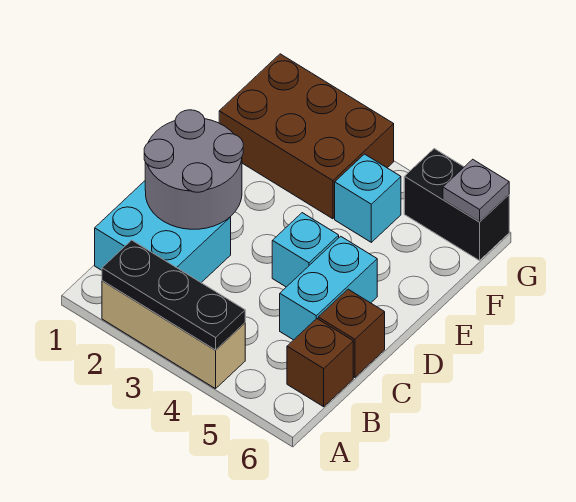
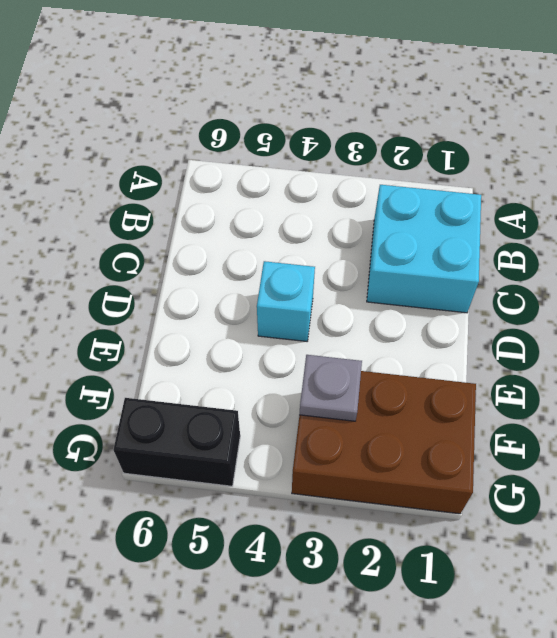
grey 1x1 plate [300,355,362,421] -> grey 1x1 plate moved to [443,159,509,222]
none -> tan 1x3 brick [102,281,245,389]
none -> brown 1x1 brick [287,319,353,407]
none -> cyan 1x2 brick [280,236,377,340]

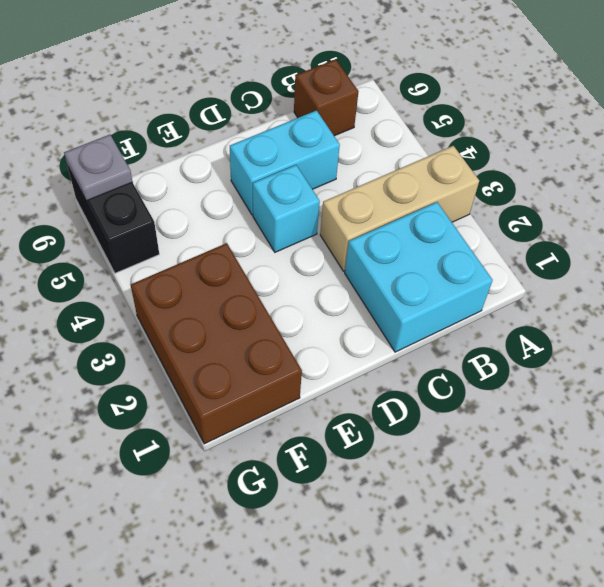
tan 1x3 brick [320,146,479,271] -> tan 1x3 brick turned to [102,281,245,389]
none -> brown 1x1 brick [318,289,385,377]
none -> cyan 1x1 brick [335,154,401,242]
none -> black 1x3 plate [102,240,245,350]

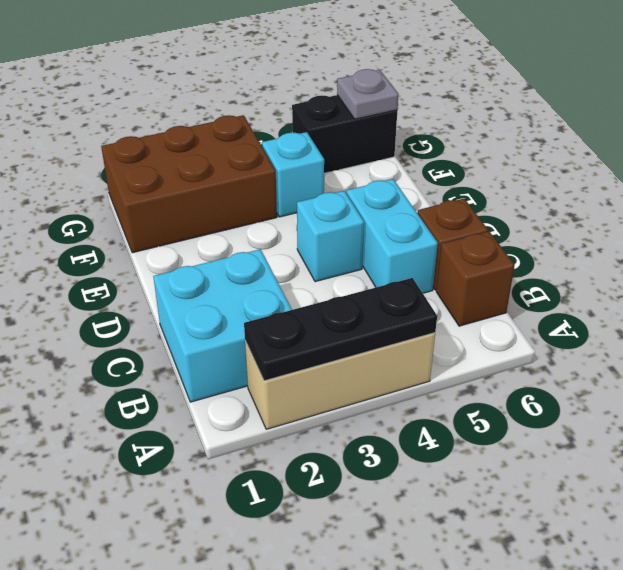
none -> grey 2x2 round brick [144,110,243,229]

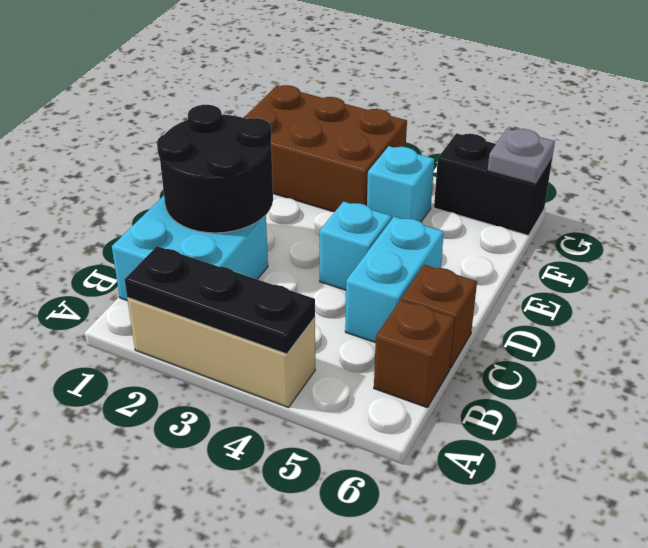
black 2x2 round brick [157,105,273,233] -> grey 2x2 round brick [144,110,243,229]

